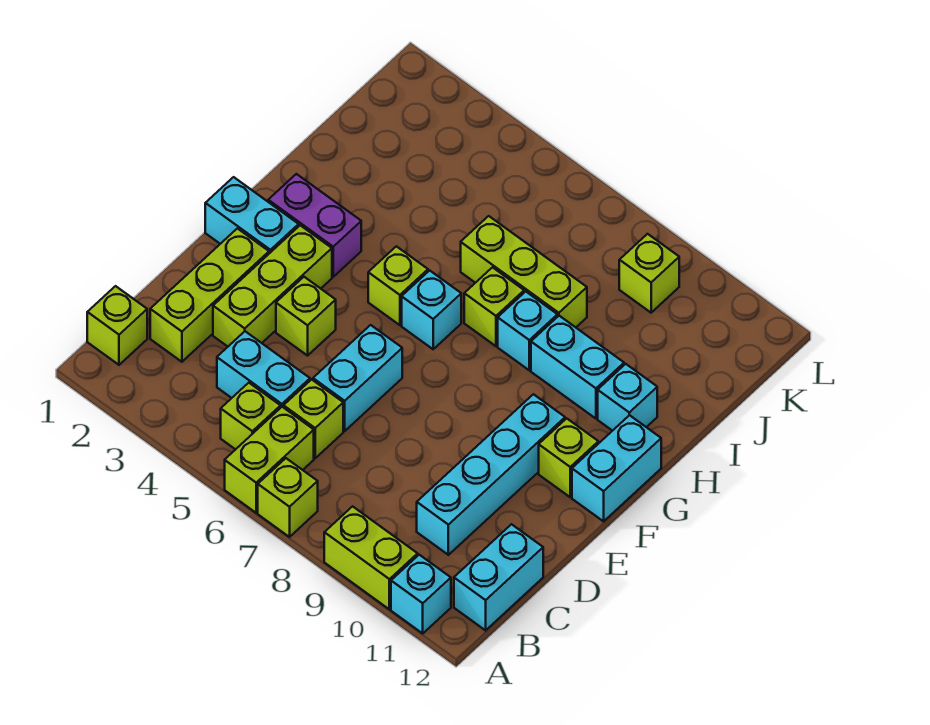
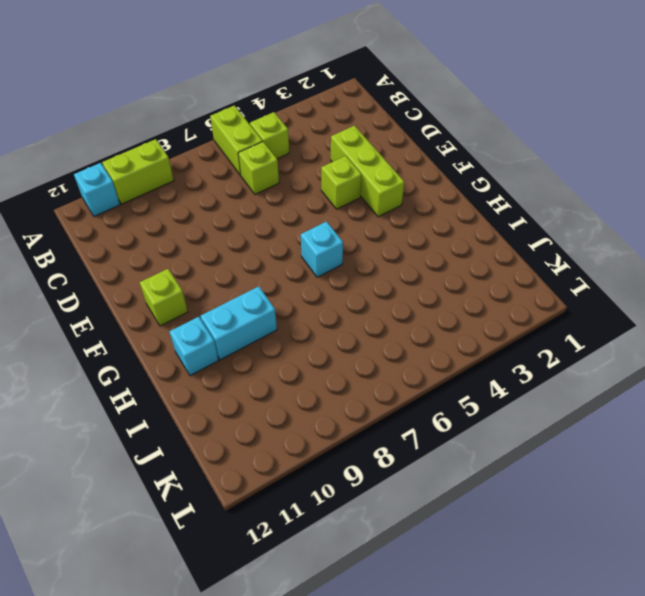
none -> lime 1x1 brick [258,458,318,537]
none -> lime 1x1 brick [87,286,147,365]
none -> cyan 1x2 brick [454,524,543,630]

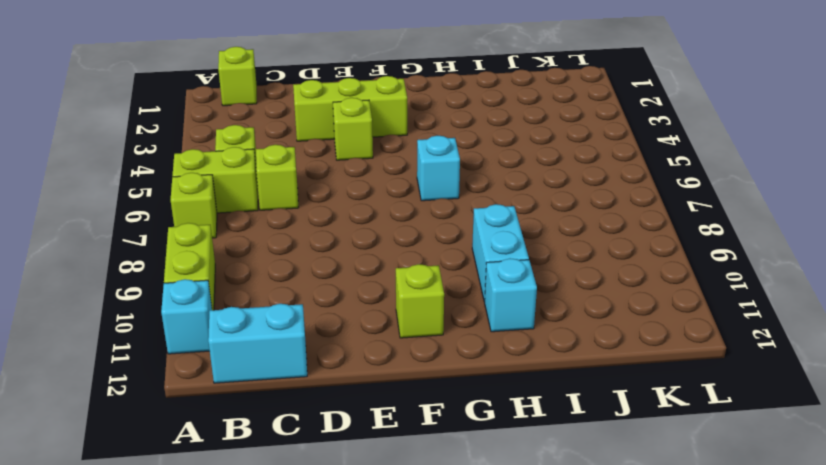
none -> lime 1x3 brick [150,228,269,362]
none -> cyan 1x2 brick [217,331,310,408]
none -> cyan 1x4 brick [417,394,565,555]

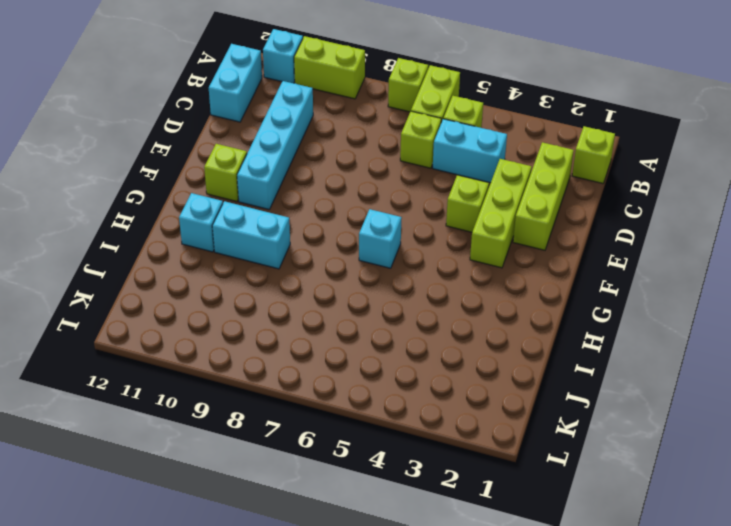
none -> cyan 1x2 brick [313,325,402,431]
none -> cyan 1x2 brick [205,177,299,253]
none -> cyan 1x2 brick [572,415,661,521]

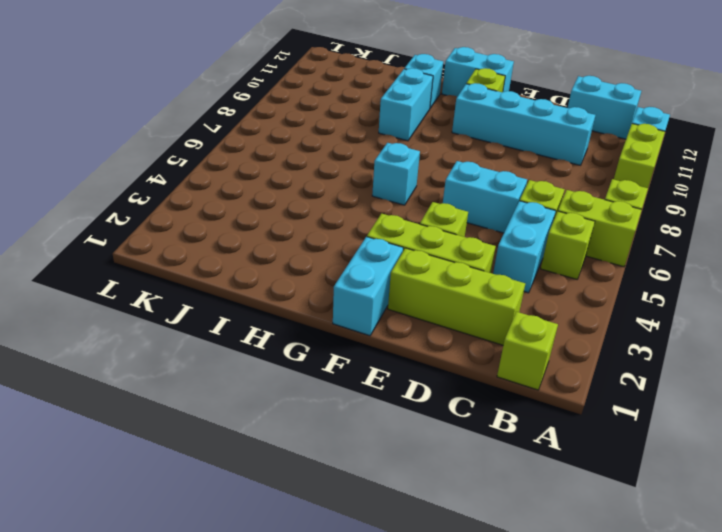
none -> purple 1x2 brick [268,174,361,277]
none -> lime 1x1 brick [368,246,428,325]
none -> lime 1x1 brick [464,267,524,346]

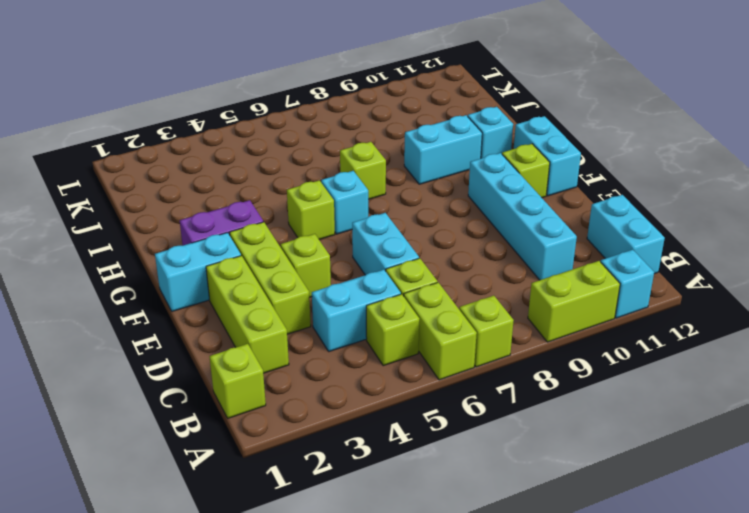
none -> cyan 1x1 brick [498,292,557,370]
none -> lime 1x3 brick [461,216,587,327]
none -> lime 1x1 brick [619,234,679,313]

